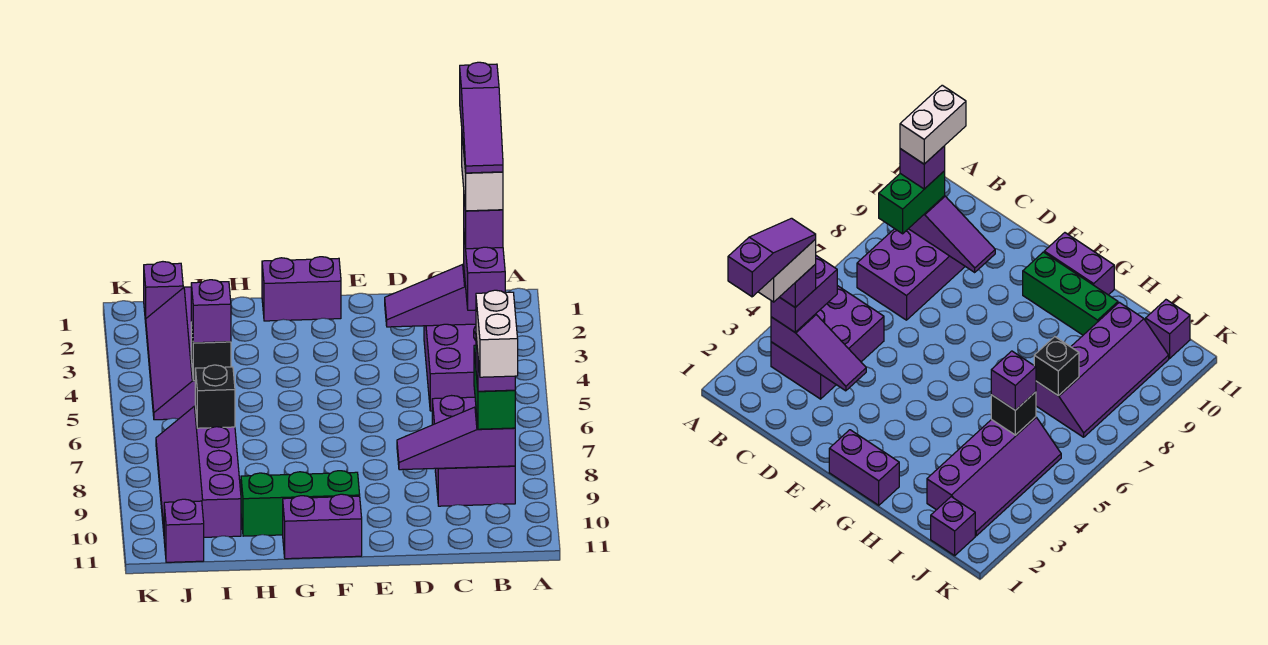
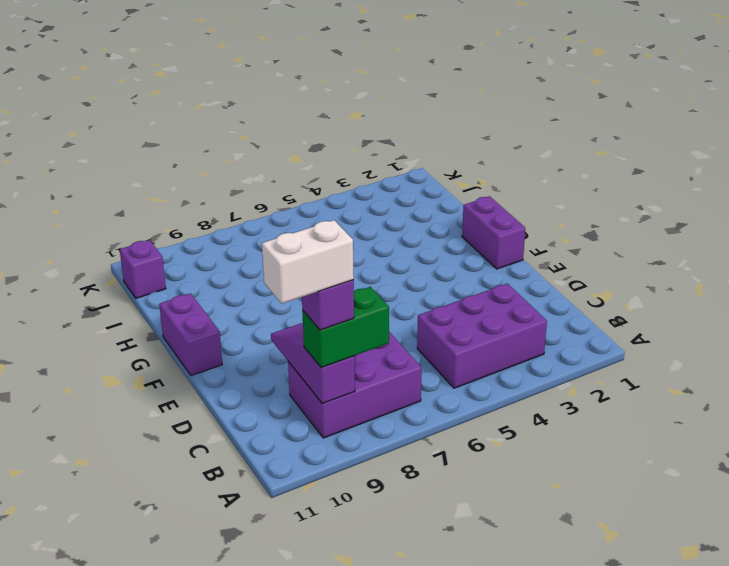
none -> green 1x3 brick [241,471,360,536]
none -> purple 2x4 slope [146,287,195,420]
none -> purple 2x4 slope [156,406,241,537]

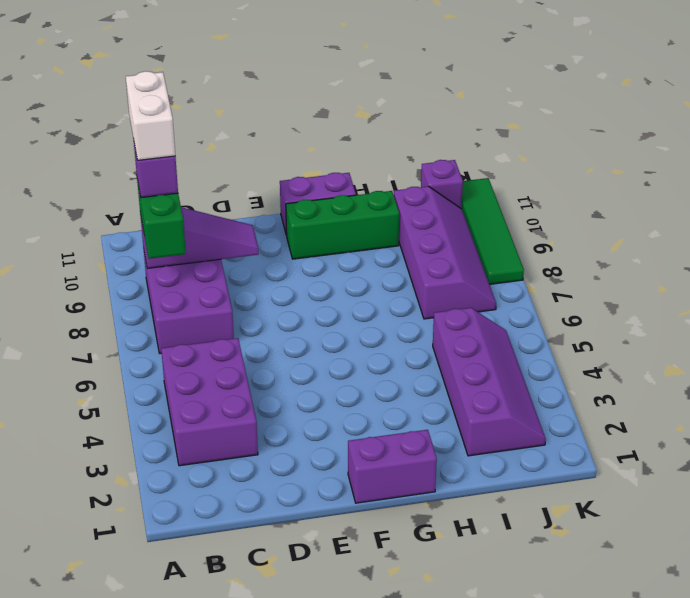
green 1x4 tile [461,178,524,284] -> none
none -> purple 1x1 brick [144,262,183,323]
none -> purple 1x3 slope [385,264,476,327]
none -> black 1x1 brick [191,322,231,381]

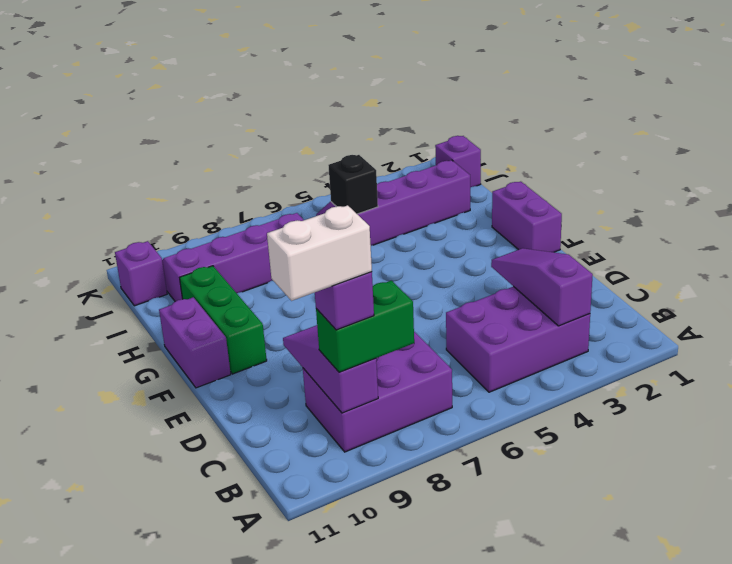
none -> black 1x1 brick [195,365,235,428]
none -> purple 1x2 brick [464,237,505,310]
none -> purple 1x1 brick [191,280,231,343]

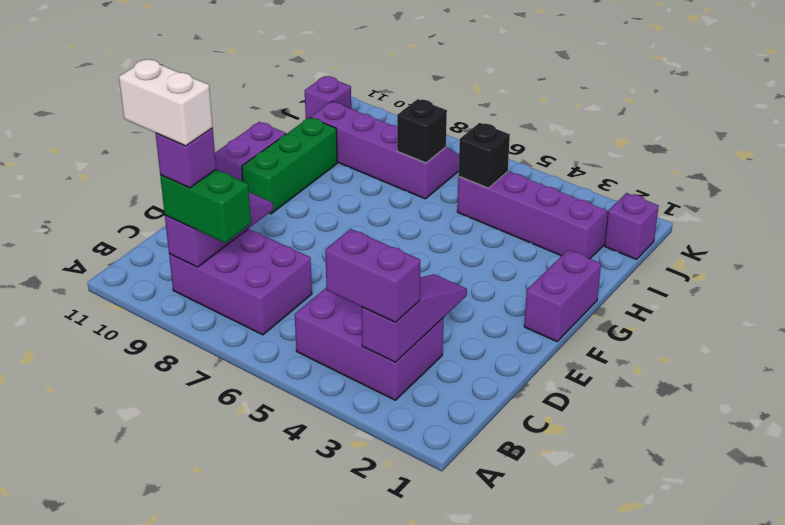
none -> purple 1x1 brick [191,280,231,343]
none -> purple 1x1 brick [464,199,503,249]
none -> white 1x2 brick [462,138,503,211]

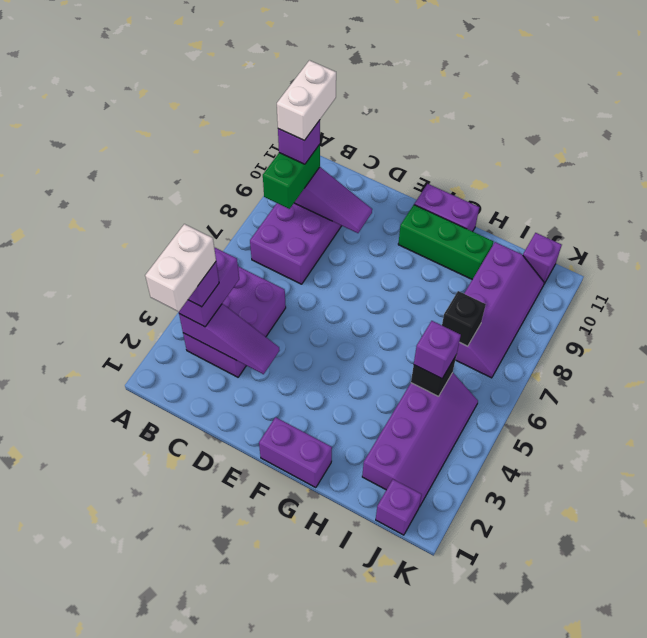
none -> purple 1x3 slope [460,62,503,173]

